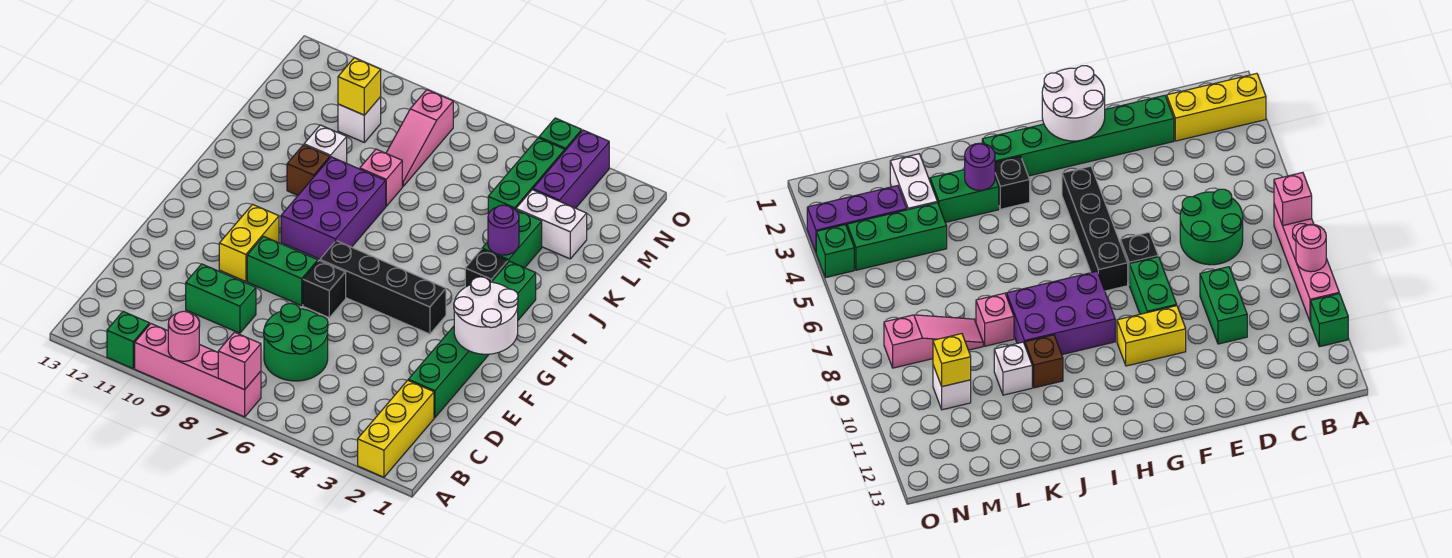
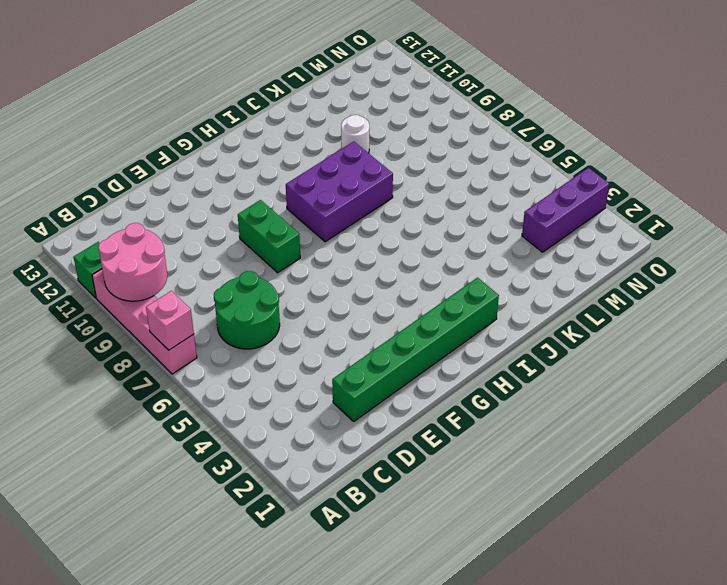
pink 2x2 round brick [98,223,167,301] -> pink 1x1 round brick [168,311,199,361]
white 1x1 round brick [341,115,369,153] -> white 1x1 brick [304,125,347,163]
none -> yellow 1x3 brick [358,380,434,477]
none -> green 1x2 brick [186,264,256,333]
none -> black 1x1 brick [303,261,346,318]

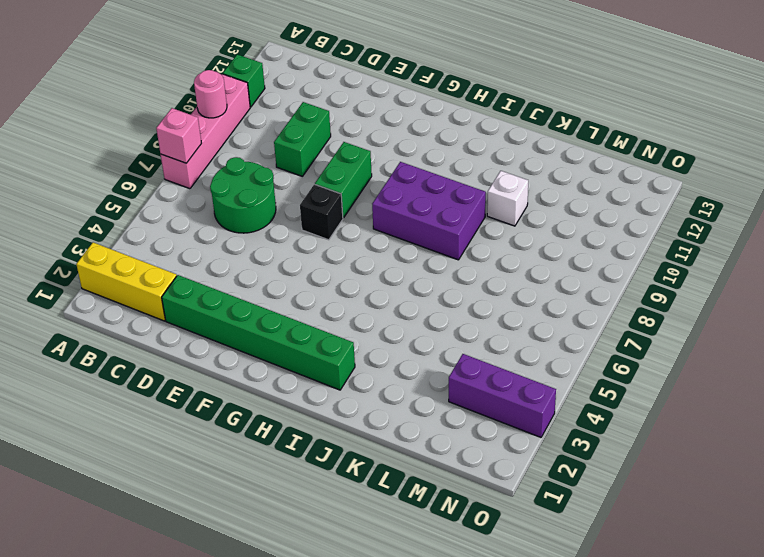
none -> yellow 1x2 brick [219,204,279,282]
none -> black 1x4 brick [320,241,446,334]
none -> black 1x1 brick [465,249,508,287]

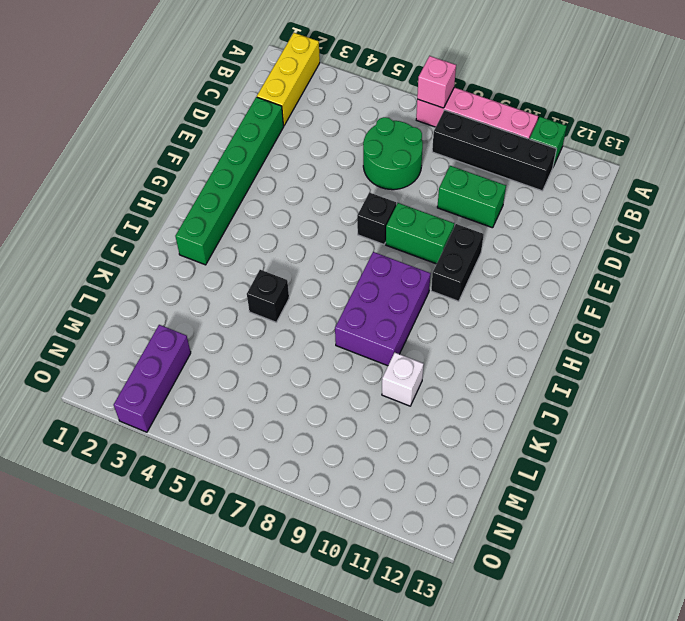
black 1x4 brick [432,110,556,191] -> black 1x4 brick moved to [320,241,446,334]
black 1x2 brick [431,224,484,301] -> yellow 1x2 brick [219,204,279,282]
black 1x1 brick [247,270,289,322] -> black 1x1 brick moved to [465,249,508,287]
none -> green 1x2 brick [482,210,542,268]
none -> brown 1x1 brick [287,145,330,195]
none -> pink 1x1 brick [360,149,402,206]

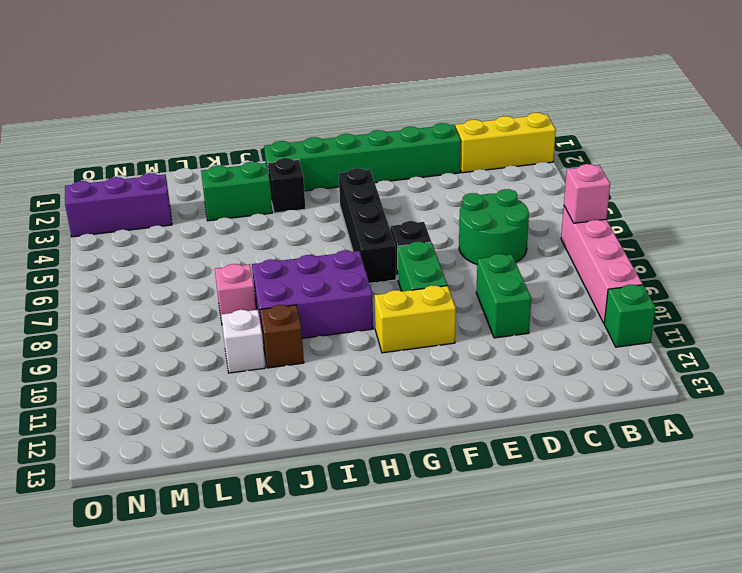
none -> white 1x2 brick [516,190,587,259]
none -> green 1x3 brick [488,138,565,214]
none -> pink 1x3 slope [386,90,453,186]

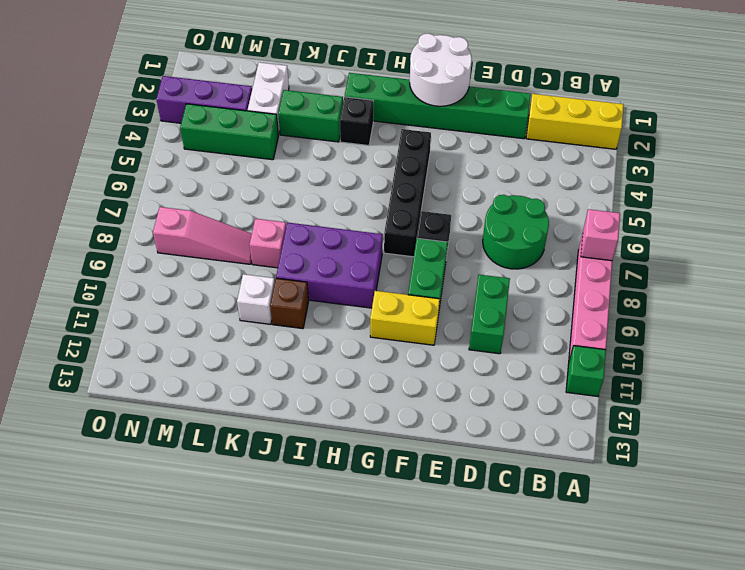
none -> white 1x1 brick [338,97,381,142]
none -> green 1x1 brick [539,118,582,150]
none -> pink 1x1 round brick [168,311,199,361]

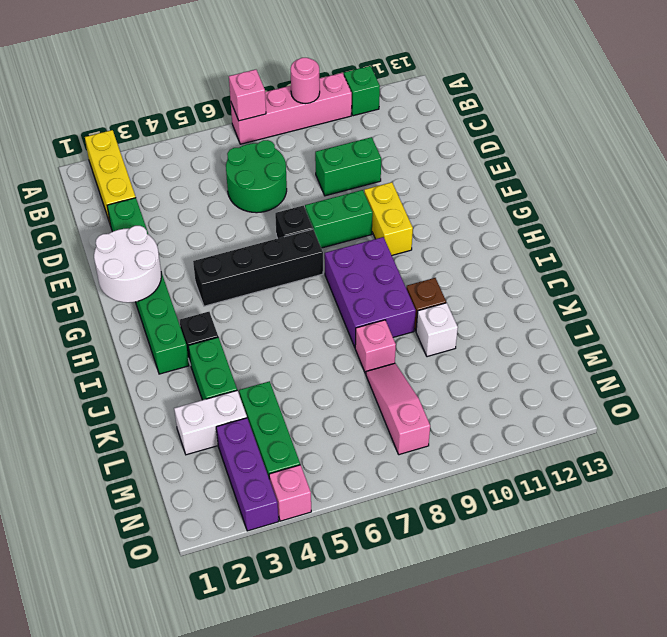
pink 1x1 brick [269,465,311,521] -> green 1x1 brick [539,118,582,150]
none -> white 1x1 brick [338,97,381,142]
none -> purple 1x1 round brick [488,205,519,255]
none -> yellow 1x1 brick [338,58,381,115]

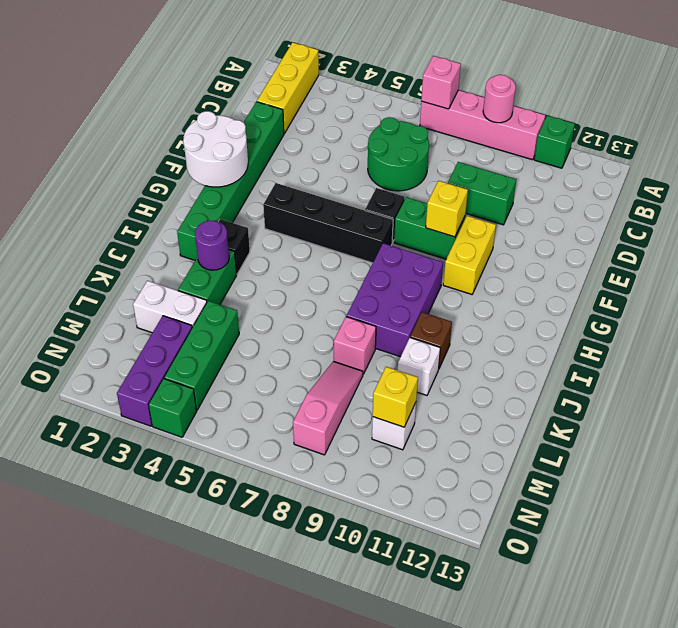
yellow 1x1 brick [426,181,468,237] -> none

